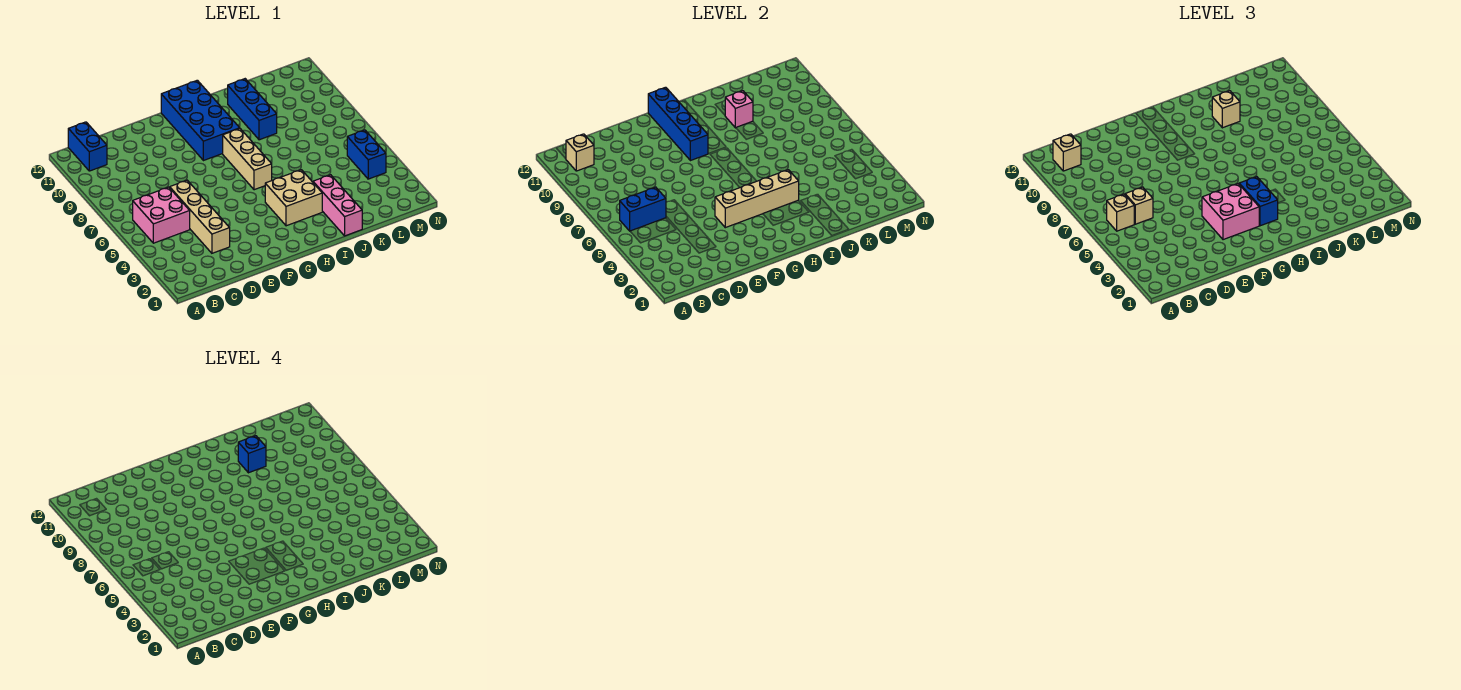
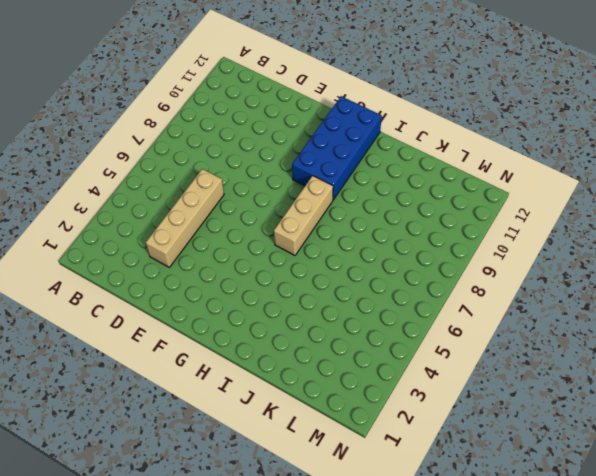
none -> pink 2x2 brick [133,187,190,243]
none -> blue 1x2 brick [68,122,107,171]
none -> tan 2x2 brick [265,170,322,226]

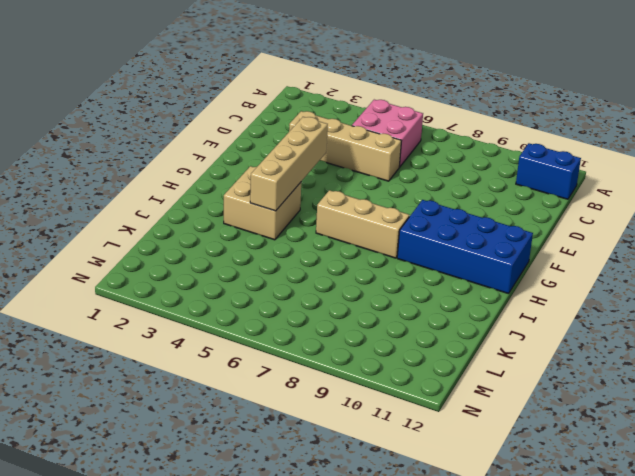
none -> pink 1x3 brick [313,175,362,236]
none -> blue 1x3 brick [228,79,277,140]
none -> blue 1x2 brick [347,130,386,179]

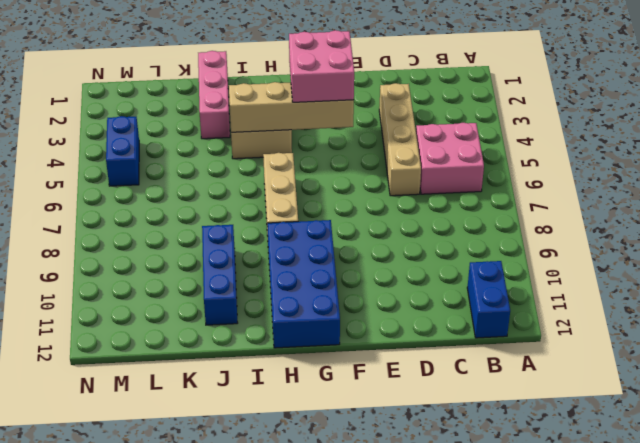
none -> blue 1x2 brick [620,187,666,231]
none -> tan 1x1 brick [566,134,594,171]
none -> blue 1x4 brick [648,87,708,161]

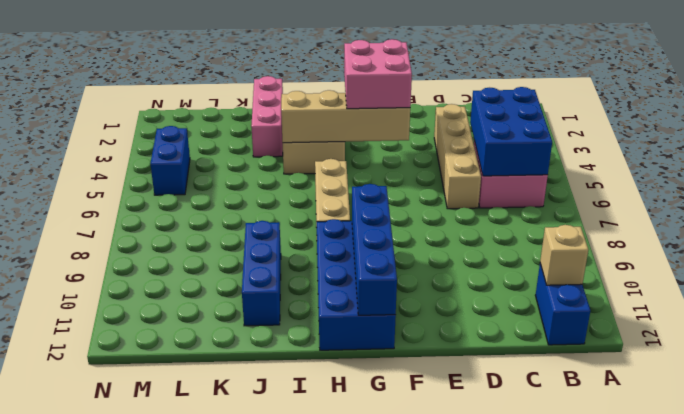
blue 2x3 brick [470,87,552,176] -> blue 1x2 brick [620,187,666,231]
none -> pink 1x1 brick [725,91,753,128]
none -> tan 1x1 brick [1107,194,1134,231]
none -> tan 1x1 brick [1053,134,1081,171]

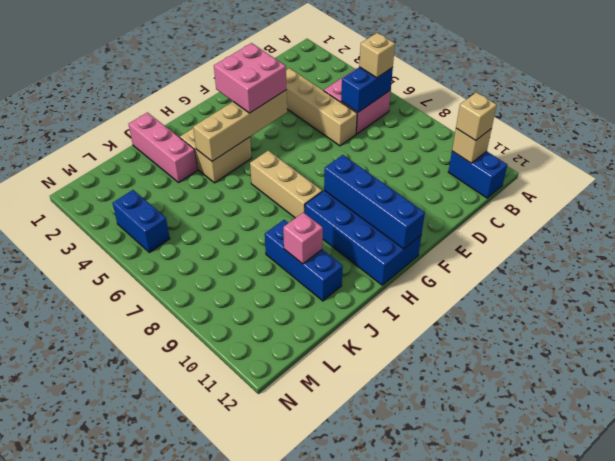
none -> tan 1x1 brick [1125,187,1153,224]
none -> blue 1x2 brick [1239,177,1278,226]
none -> tan 1x1 brick [1212,91,1240,128]

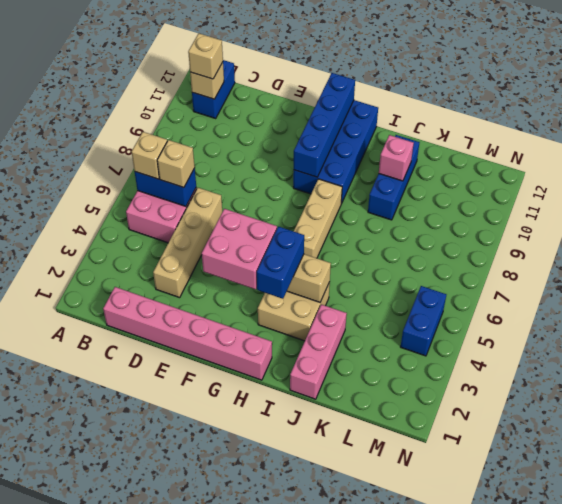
pink 1x6 brick [103,287,272,380] -> none
none -> tan 1x1 brick [1212,91,1240,128]
none -> blue 1x1 brick [238,436,266,473]

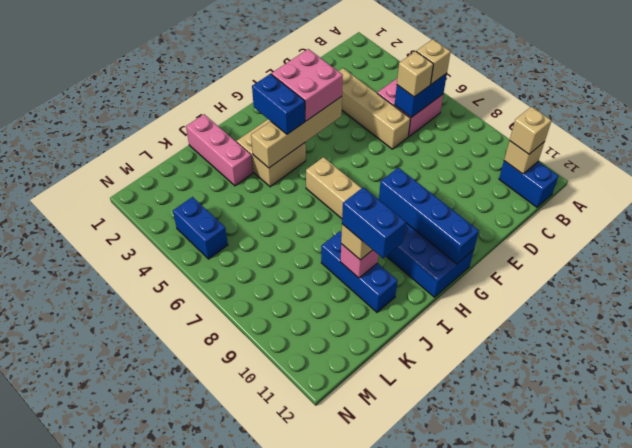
blue 1x2 brick [342,187,406,259] -> blue 1x1 brick [238,436,266,473]

